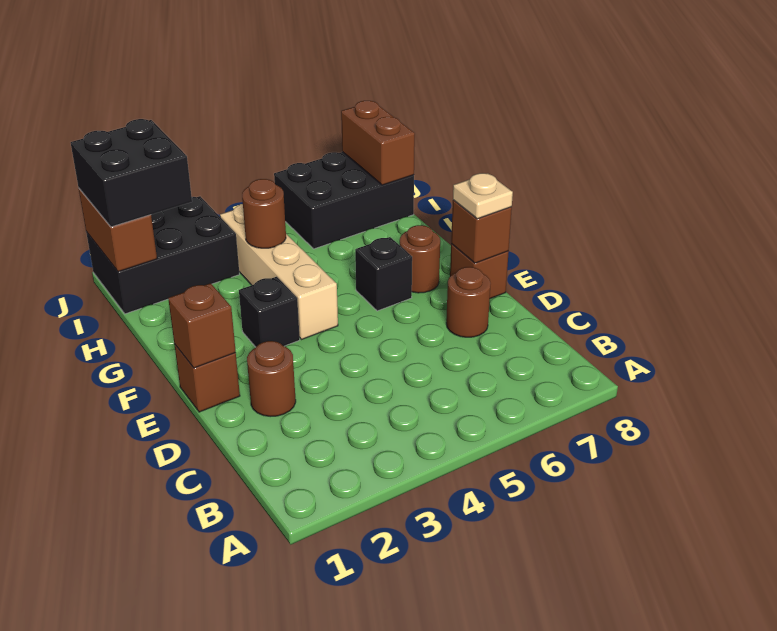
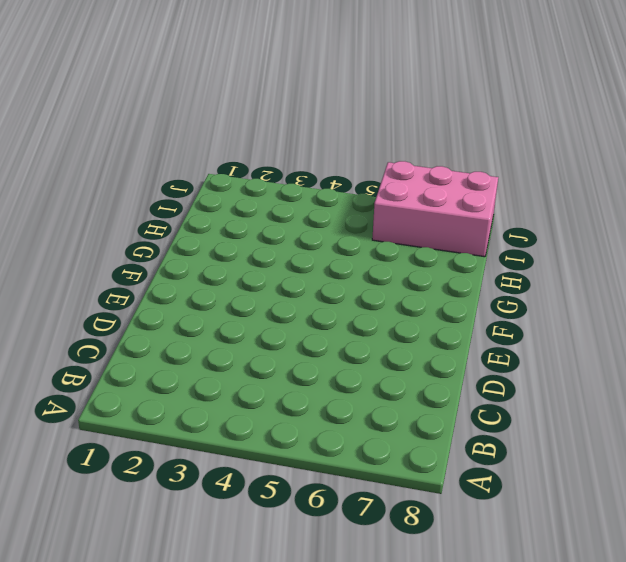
pink 2x3 brick [372,161,498,257] -> black 2x3 brick [274,152,414,249]
none -> brown 1x1 round brick [247,341,296,417]
none -> brown 1x1 round brick [446,267,491,337]
none -> brown 1x1 brick [174,344,240,412]

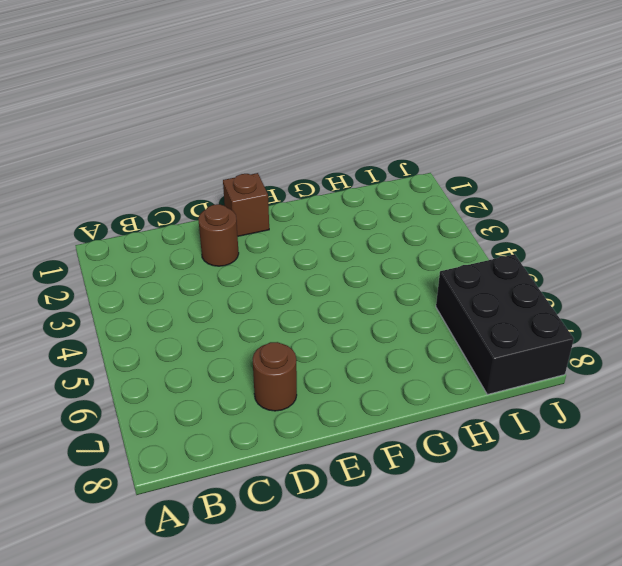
none -> brown 1x1 brick [450,244,509,299]
none -> black 1x1 brick [239,277,300,347]
none -> tan 1x4 brick [220,204,338,339]

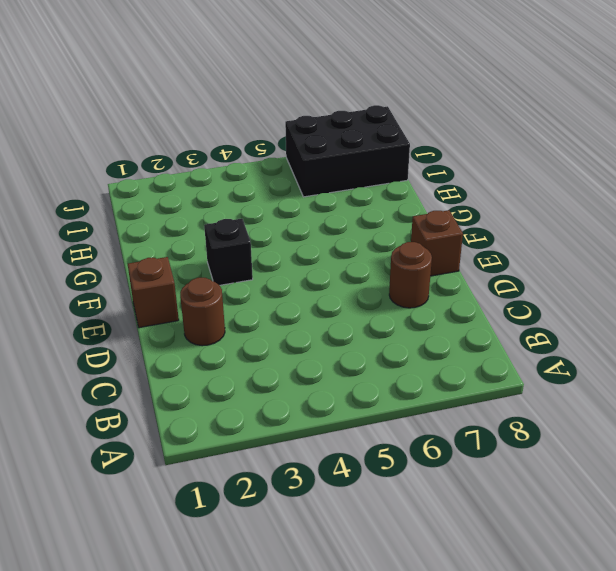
none -> tan 1x4 brick [220,204,338,339]
none -> black 1x1 brick [355,237,412,311]
none -> brown 1x1 round brick [400,225,440,293]

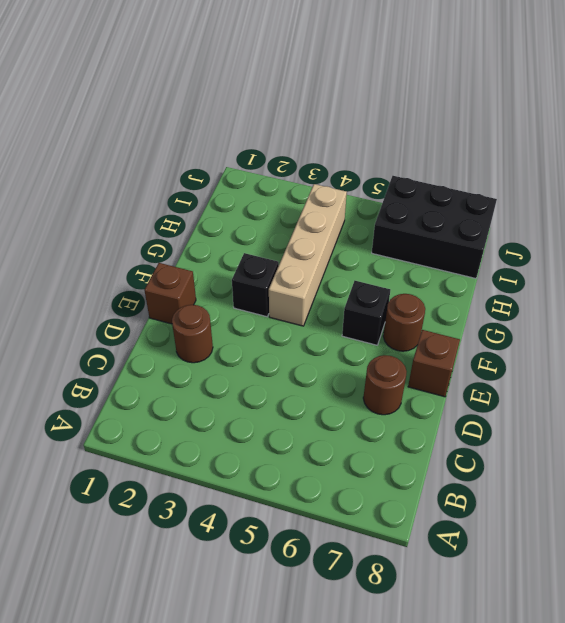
none -> black 2x3 brick [86,196,239,314]
none -> brown 1x1 brick [168,283,236,368]
none -> brown 1x1 brick [451,200,512,263]

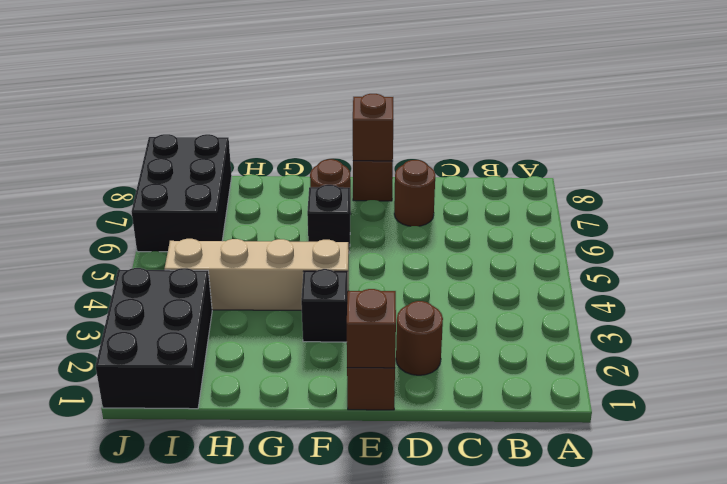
none -> brown 1x1 round brick [242,179,286,248]
none -> brown 1x2 brick [79,189,157,272]
none -> brown 1x2 brick [341,101,415,185]

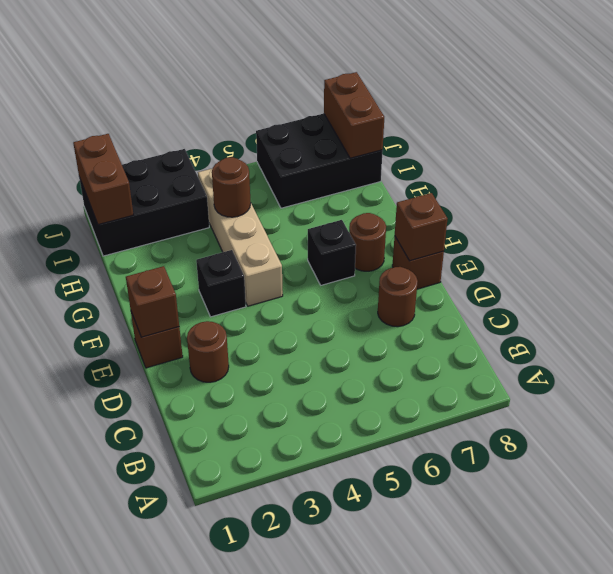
none -> tan 1x1 plate [453,173,513,219]
none -> black 2x2 brick [71,119,192,227]

